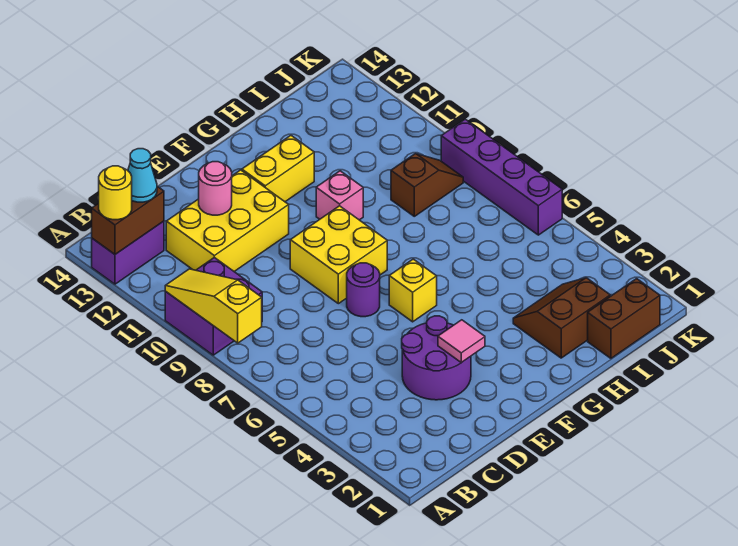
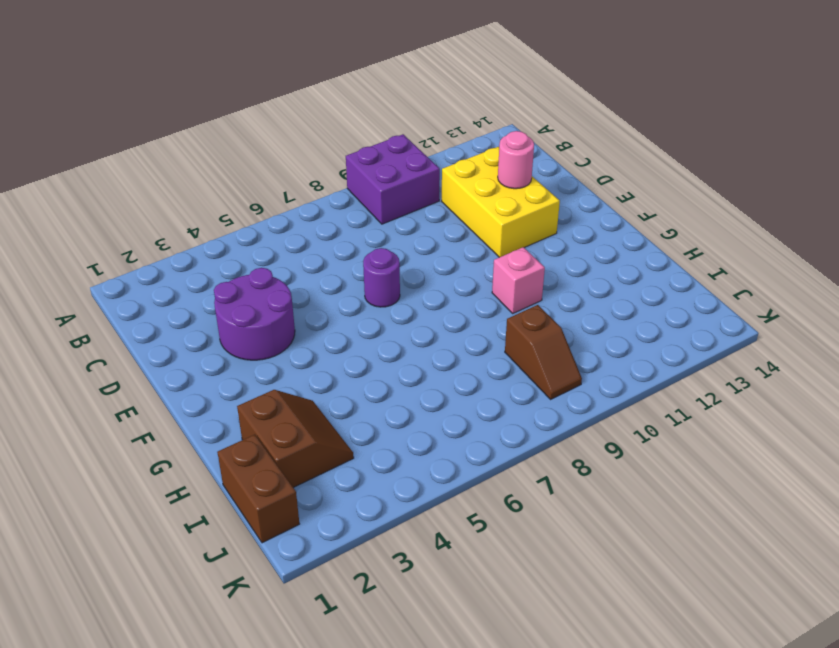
none -> purple 1x2 brick [92,221,164,284]
none -> yellow 2x2 brick [290,206,387,304]
none -> yellow 1x1 brick [389,259,437,322]

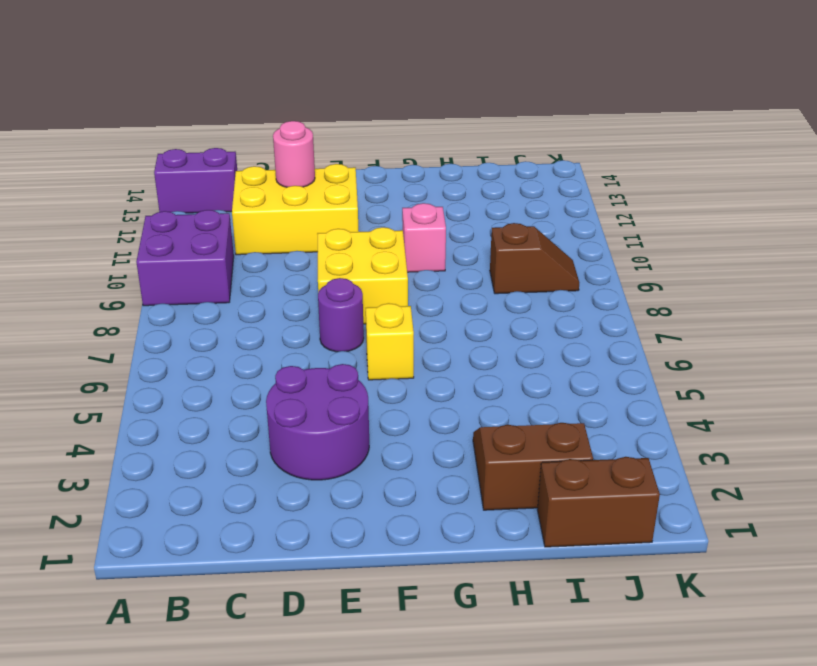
none -> yellow 1x2 brick [242,136,314,202]
none -> purple 1x4 brick [441,119,562,235]
none -> yellow 1x3 slope [165,269,262,343]

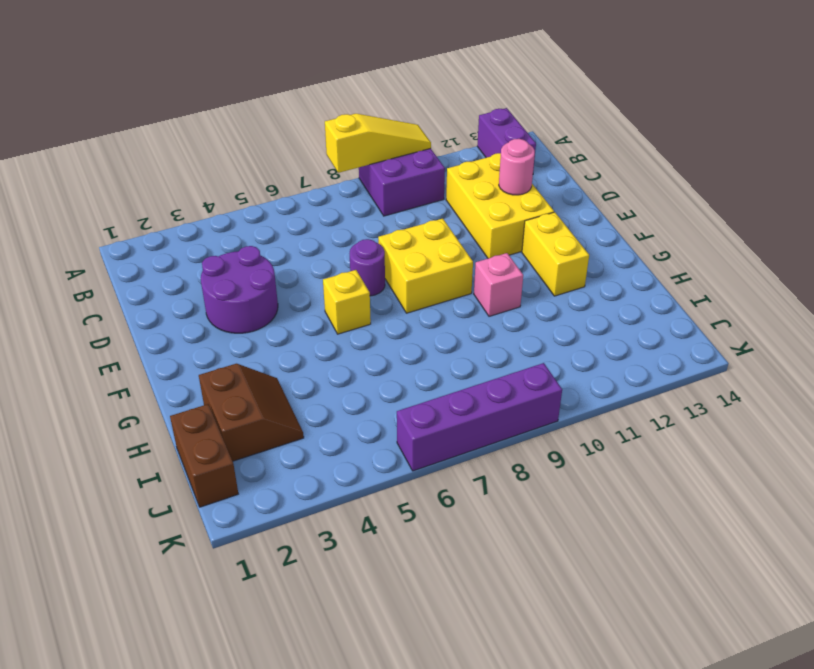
none -> brown 1x2 slope [391,153,463,216]
none -> brown 1x2 brick [92,186,164,254]
none -> pink 1x1 tile [438,320,485,363]

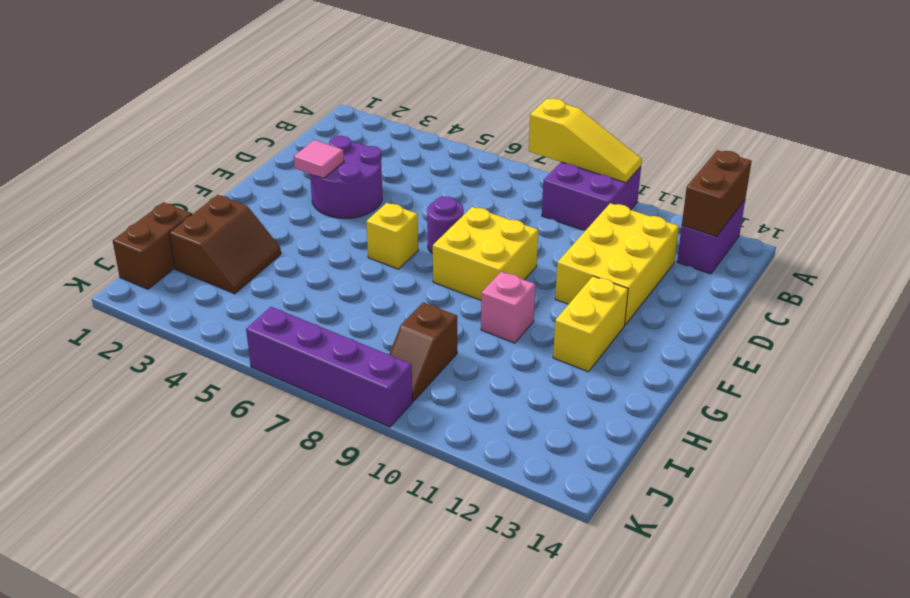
none -> pink 1x1 round brick [199,162,232,215]
none -> yellow 1x1 round brick [99,166,132,220]
none -> cyan 1x1 cone [128,149,157,202]

